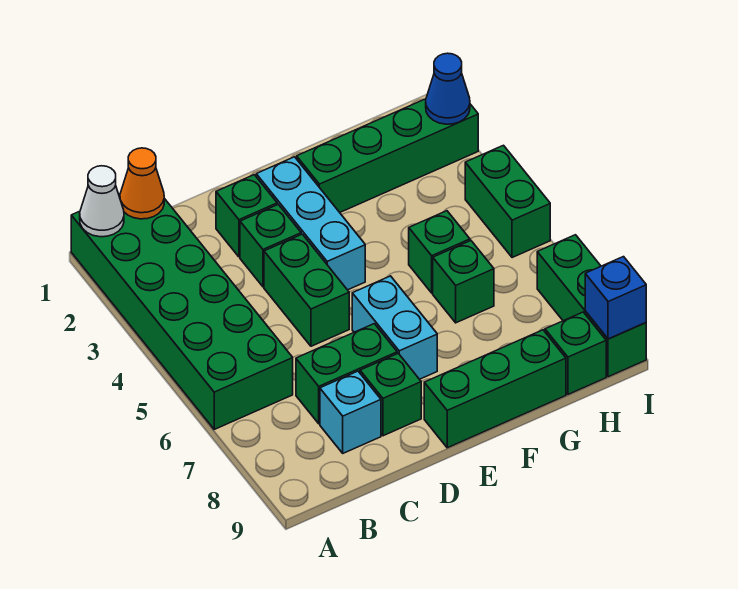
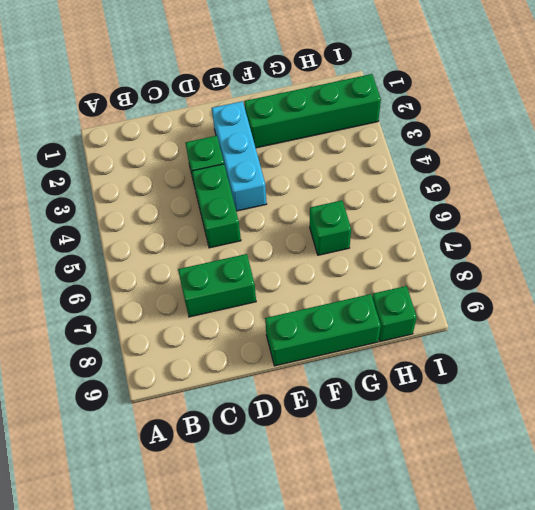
none -> green 2x6 brick [71,194,293,429]
none -> cyan 1x1 brick [320,371,381,453]
none -> green 1x1 brick [216,175,277,257]

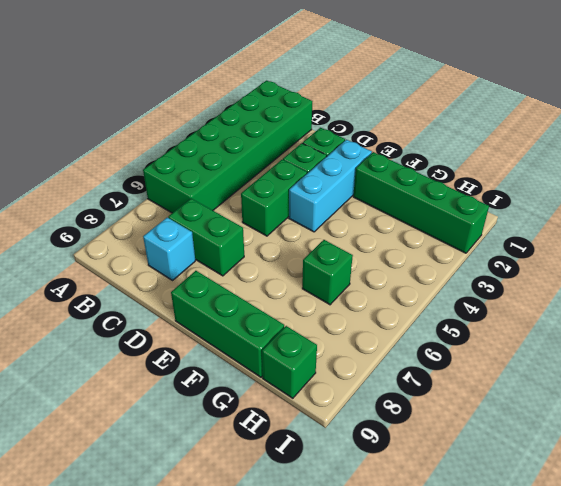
none -> green 1x1 brick [360,353,421,436]
none -> cyan 1x2 brick [352,276,437,379]
none -> green 1x1 brick [409,211,470,293]

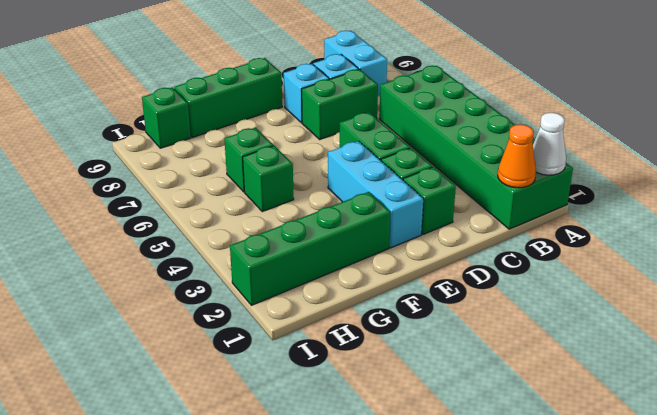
cyan 1x2 brick [324,30,387,96] -> cyan 1x2 brick moved to [352,276,437,379]
cyan 1x1 brick [284,64,329,123] -> green 1x1 brick [360,353,421,436]
none -> green 1x2 brick [465,145,550,258]
none -> green 1x3 brick [537,235,646,377]
none -> blue 1x1 cone [426,53,470,124]

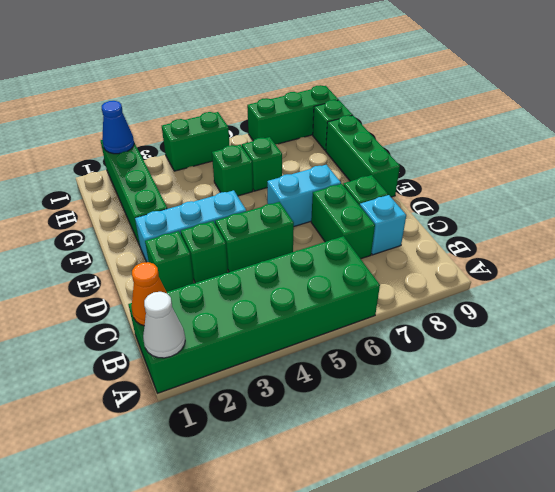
none -> blue 1x1 brick [585,257,646,339]

